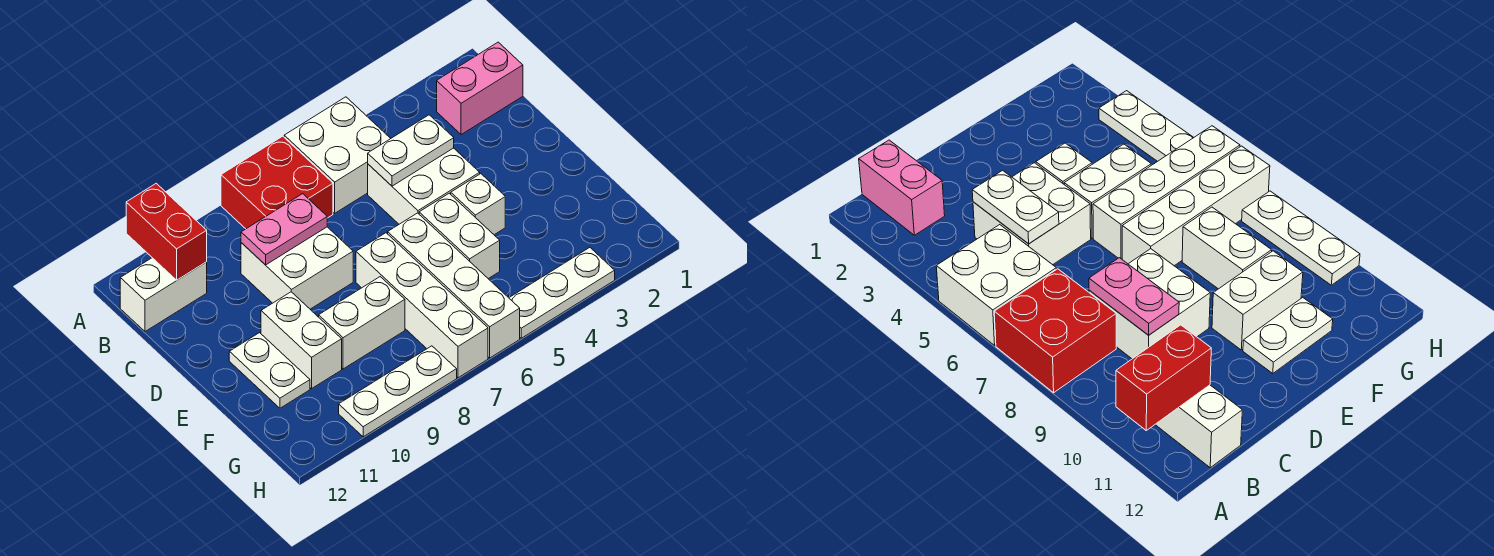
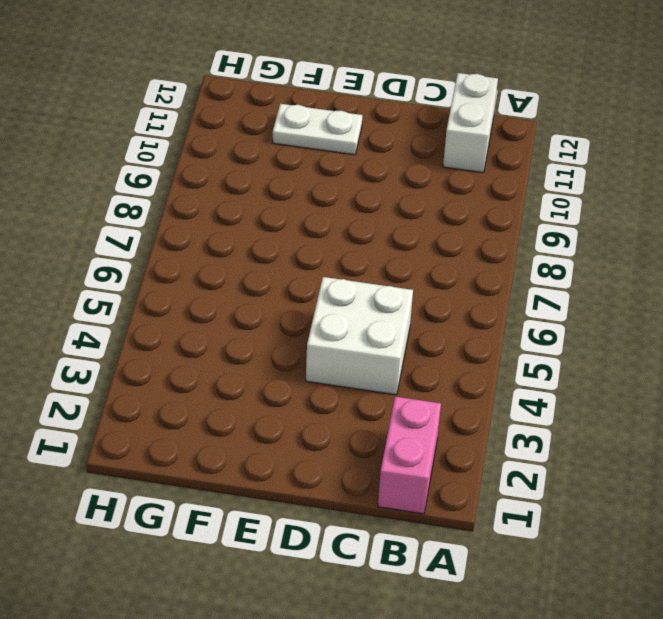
none -> white 2x2 brick [284,97,391,213]
none -> red 2x2 brick [221,136,333,229]
none -> white 2x2 brick [241,227,353,309]

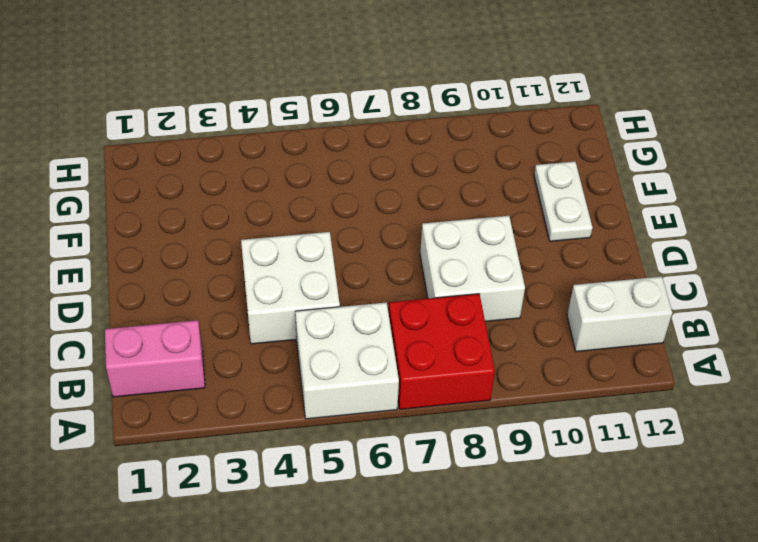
none -> white 1x1 brick [451,174,505,235]
none -> white 1x2 brick [419,193,500,279]
none -> white 1x4 brick [388,213,520,358]

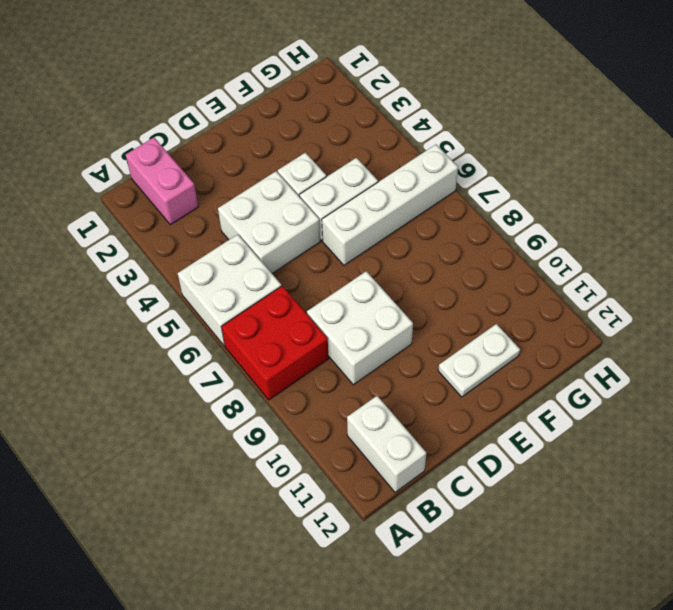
none -> white 1x4 brick [356,233,488,378]
none -> white 1x2 brick [261,292,342,389]
none -> white 1x2 brick [319,277,405,369]

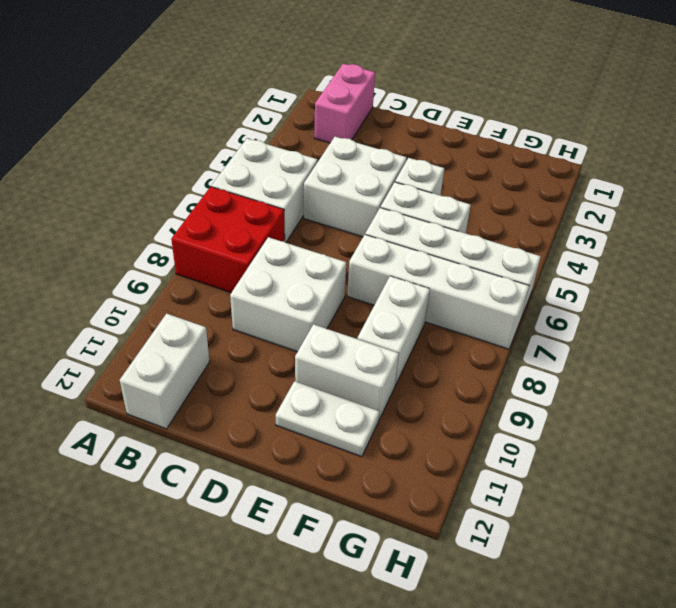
none -> white 1x3 plate [509,248,615,338]
none -> white 1x3 plate [339,346,457,437]
none -> red 1x2 brick [126,183,207,280]

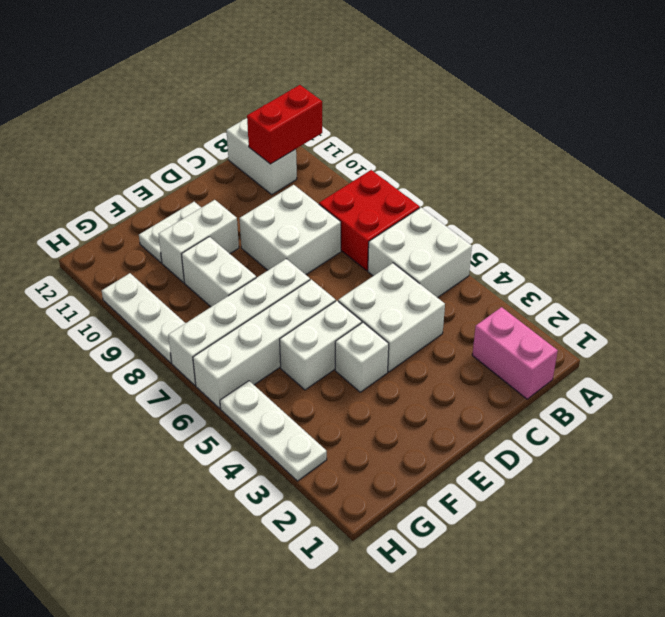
none -> white 1x2 plate [368,115,454,186]
none -> pink 1x2 plate [241,194,327,265]

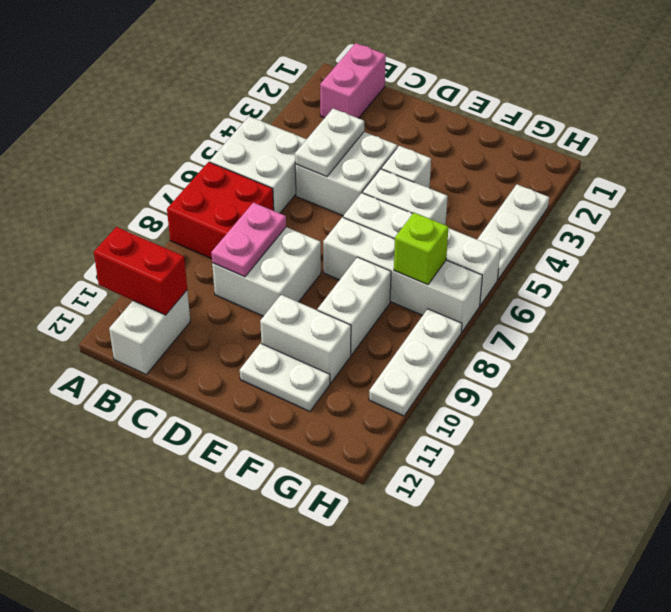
lime 1x1 brick [394,213,449,285] -> none

